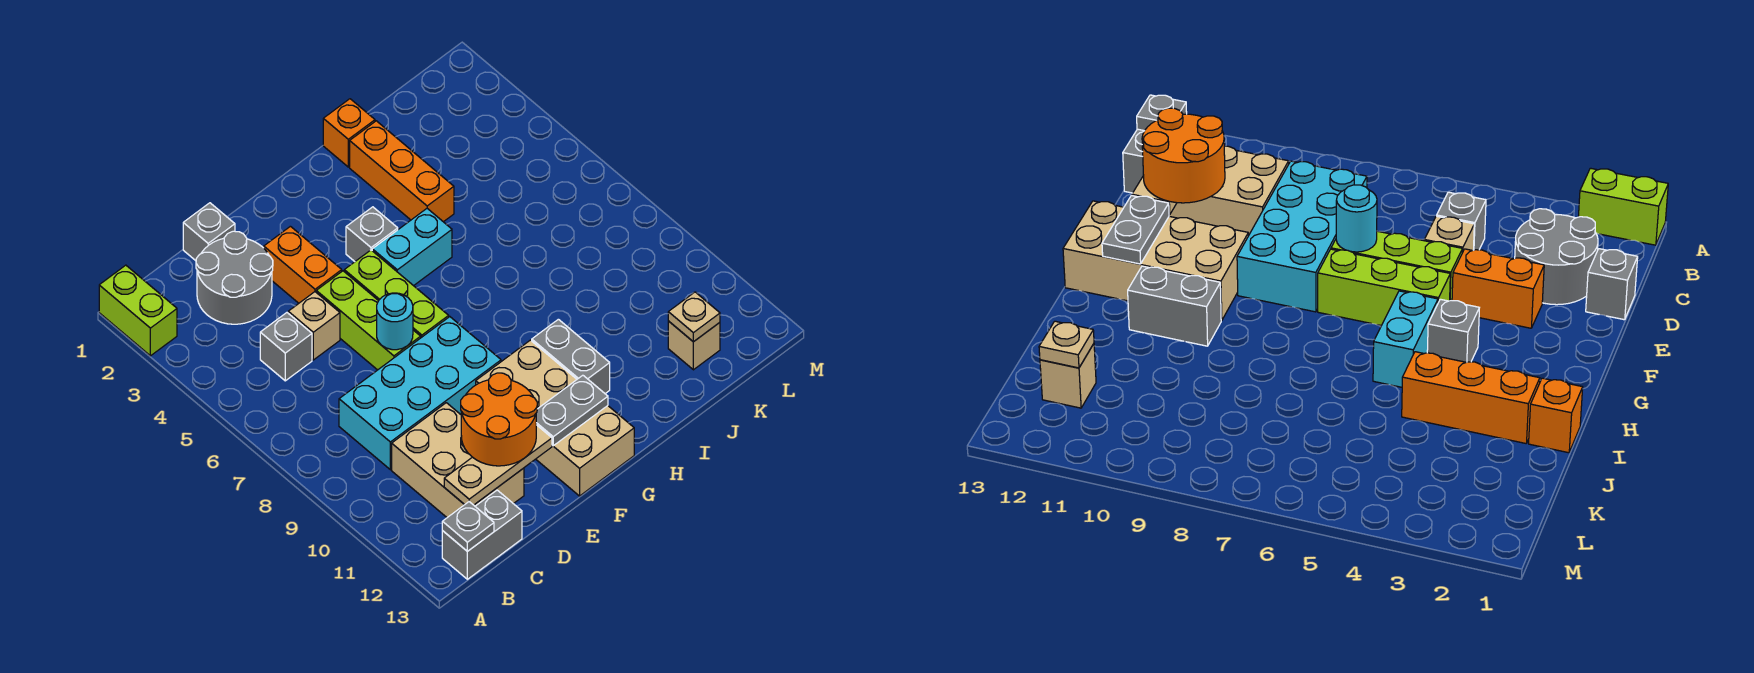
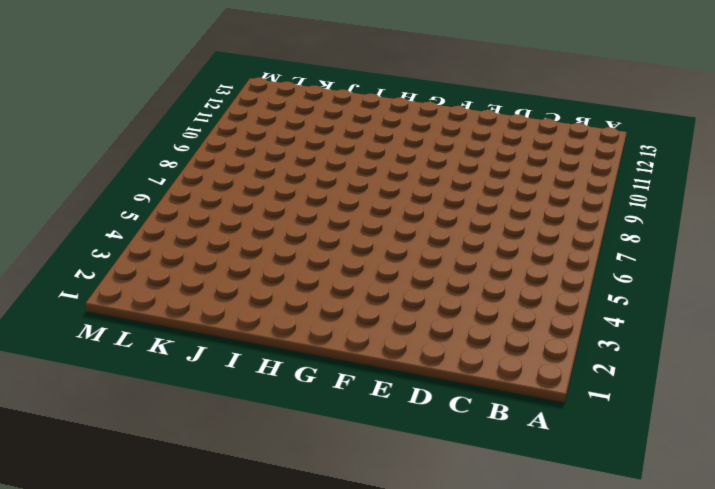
none -> lime 1x2 brick [99,265,177,356]
none -> grey 1x2 brick [442,490,522,579]
none -> grey 2x2 round brick [196,231,273,324]

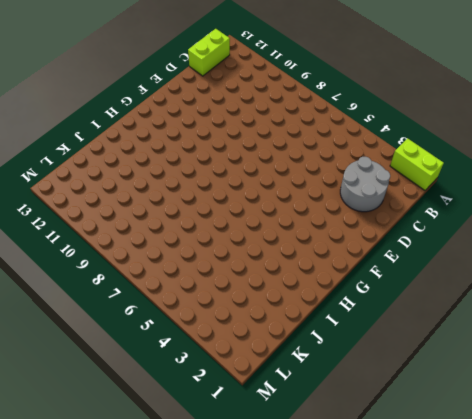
lime 1x2 brick [188,29,230,76] -> grey 1x2 brick [442,490,522,579]
none -> grey 1x1 brick [260,313,312,381]
none -> cyan 2x4 brick [339,317,501,470]
none -> tan 2x3 brick [392,403,524,517]

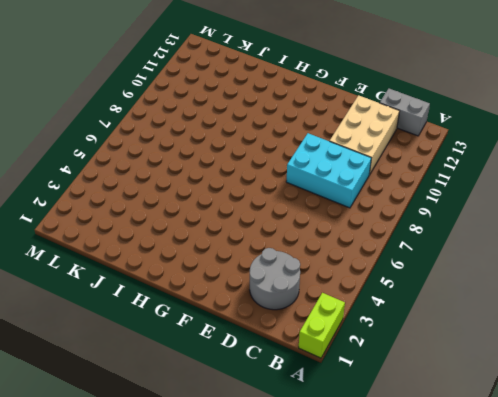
cyan 2x3 brick [286,133,371,208] -> cyan 2x4 brick [339,317,501,470]
none -> grey 1x1 brick [260,313,312,381]
none -> grey 1x1 brick [183,203,235,261]
none -> tan 1x1 brick [288,292,340,360]

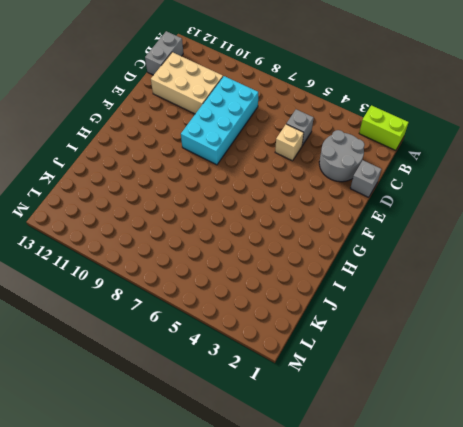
none -> orange 1x2 brick [264,226,342,303]
none -> lime 1x3 brick [316,271,421,370]
none -> lime 1x3 brick [344,250,449,338]

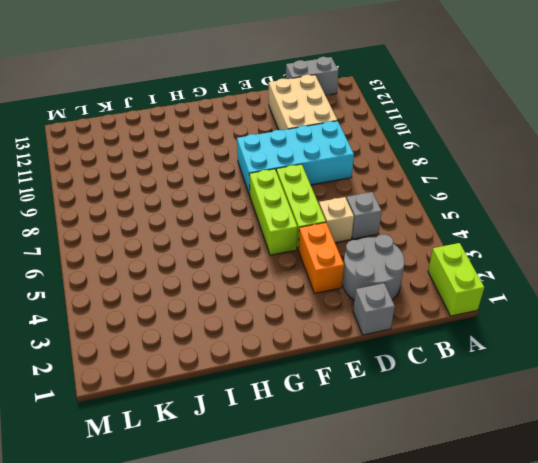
none -> tan 2x4 brick [476,340,634,496]
none -> grey 1x1 brick [346,207,398,262]
none -> cyan 1x2 brick [372,209,452,286]

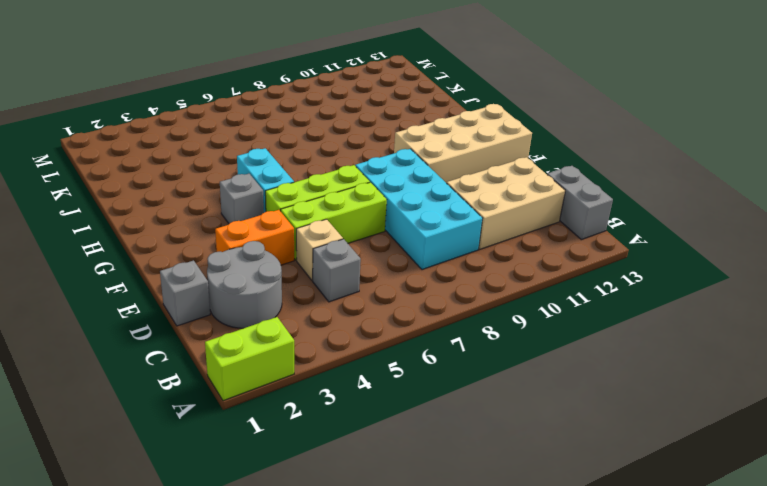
none -> grey 1x2 brick [532,319,610,394]
none -> orange 1x1 brick [323,99,375,167]
none -> orange 1x3 brick [350,121,454,222]

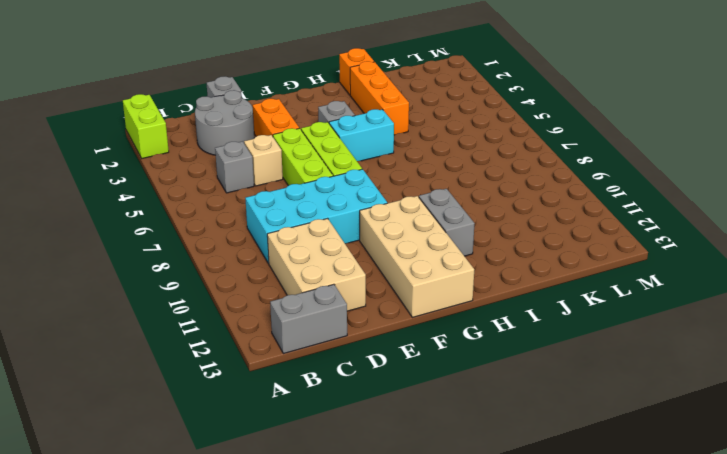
none -> tan 1x1 brick [668,321,720,370]
none -> grey 1x1 plate [442,502,494,551]
none -> tan 1x3 plate [444,425,552,505]

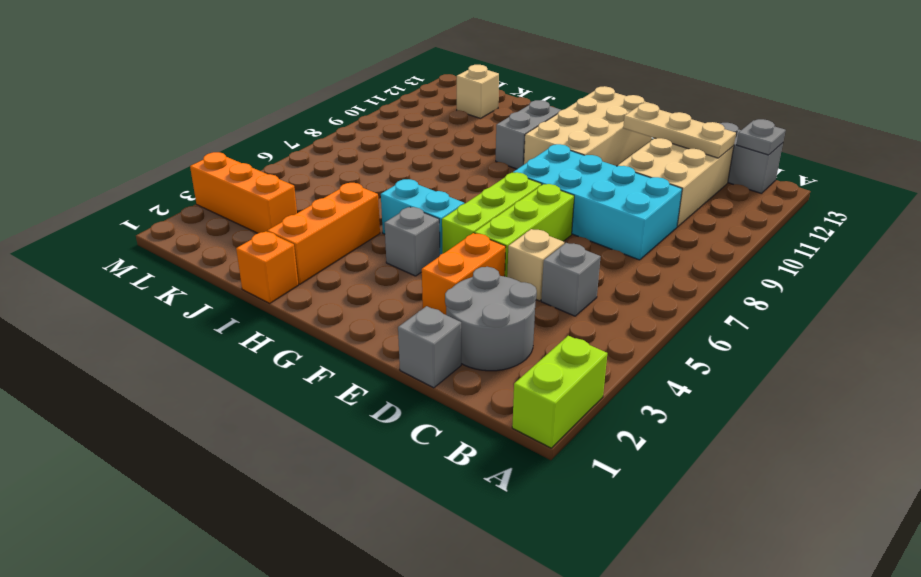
orange 1x3 brick [190,152,297,233] -> none
none -> cyan 1x1 round brick [377,293,413,350]
none -> grey 1x2 plate [536,375,608,446]
none -> tan 1x1 plate [668,292,720,342]

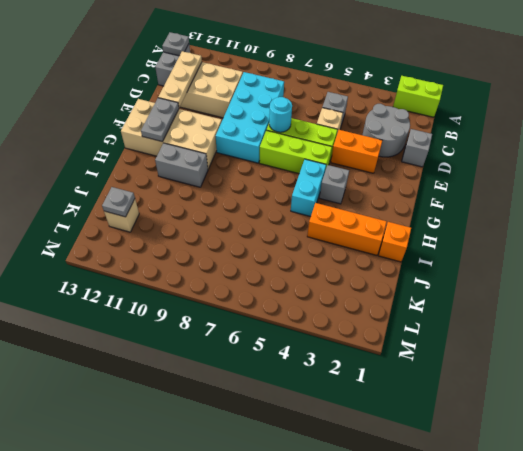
grey 1x1 plate [102,187,135,217] -> tan 1x1 plate [668,292,720,342]
none -> orange 2x2 round brick [461,373,537,466]

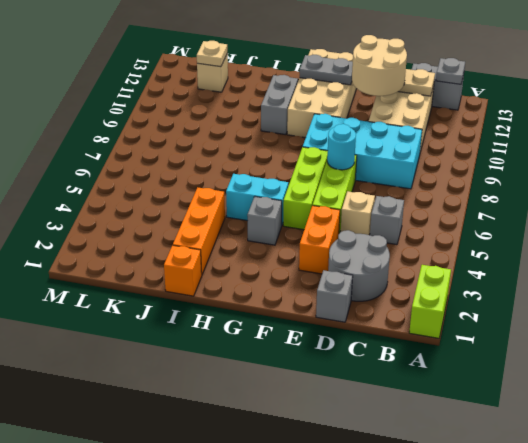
tan 2x2 round brick [352,35,407,96] -> orange 2x2 round brick [461,373,537,466]

